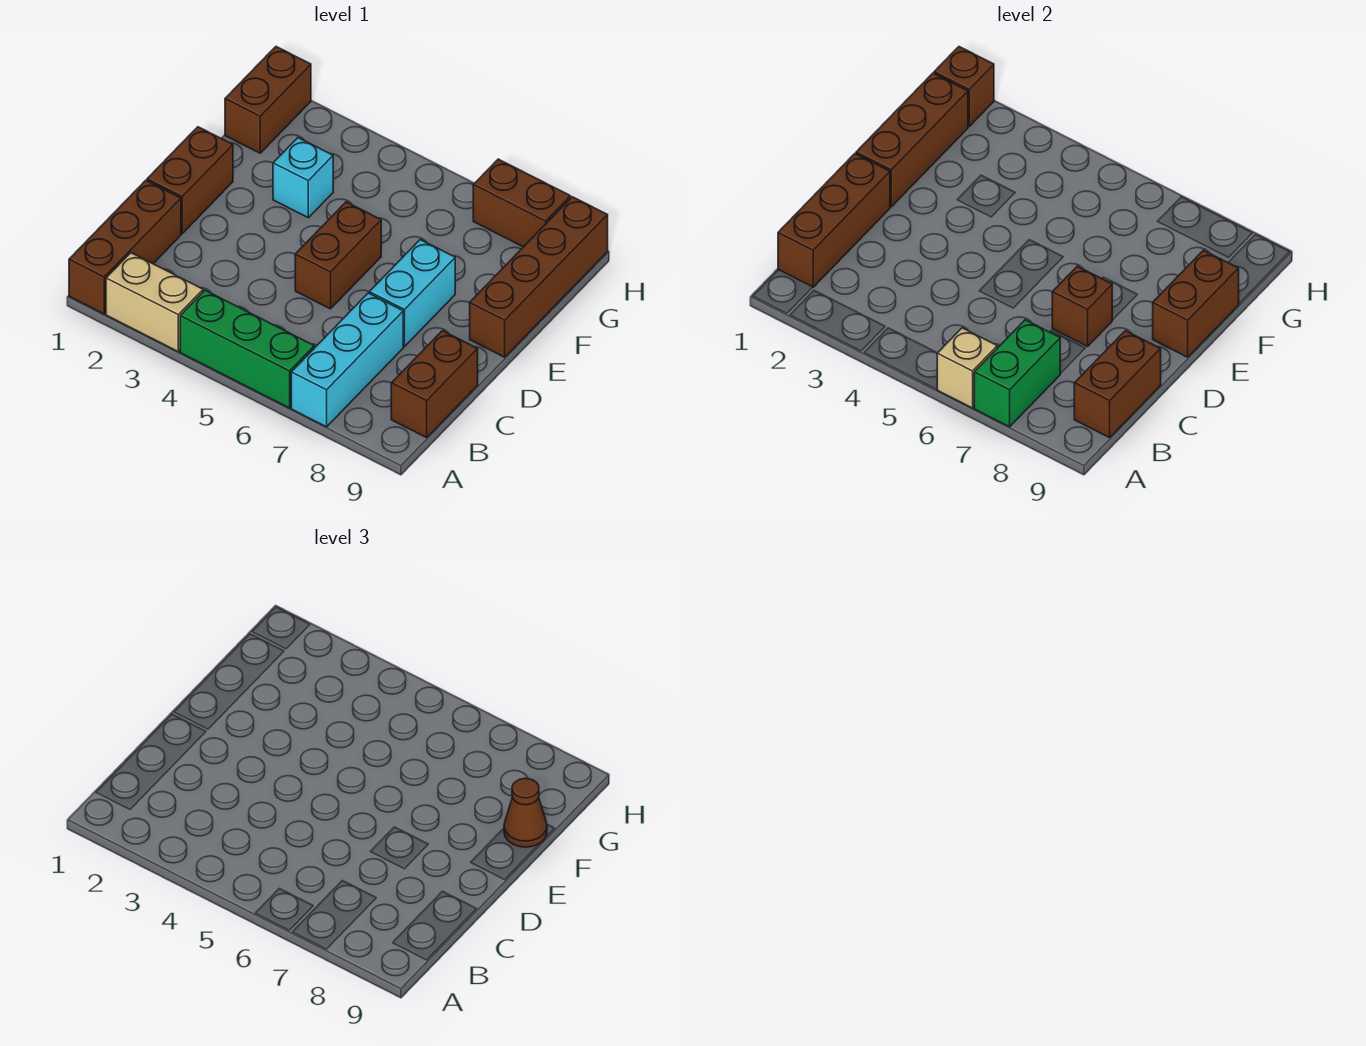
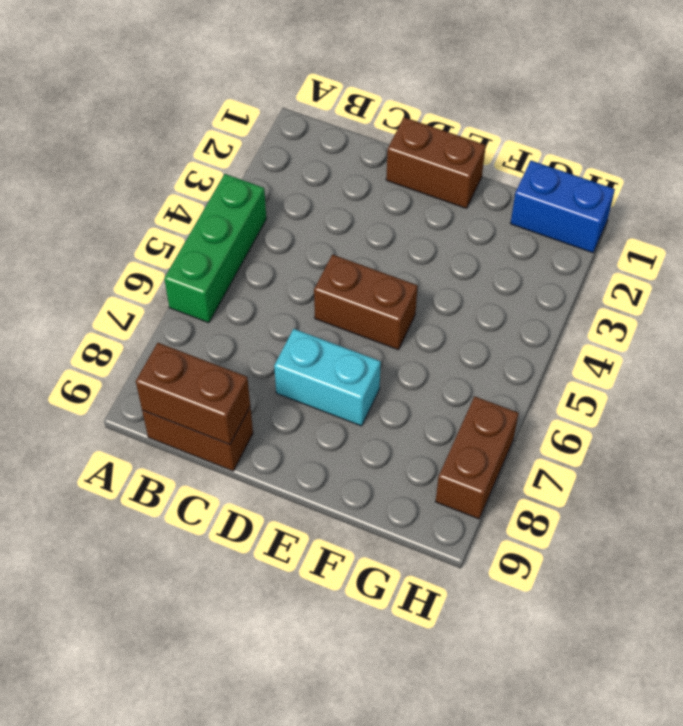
blue 1x2 brick [511,161,615,253] -> brown 1x2 brick [225,47,311,153]
none -> brown 1x3 brick [69,180,181,314]
none -> tan 1x2 brick [106,253,203,351]
none -> cyan 1x3 brick [291,293,403,427]

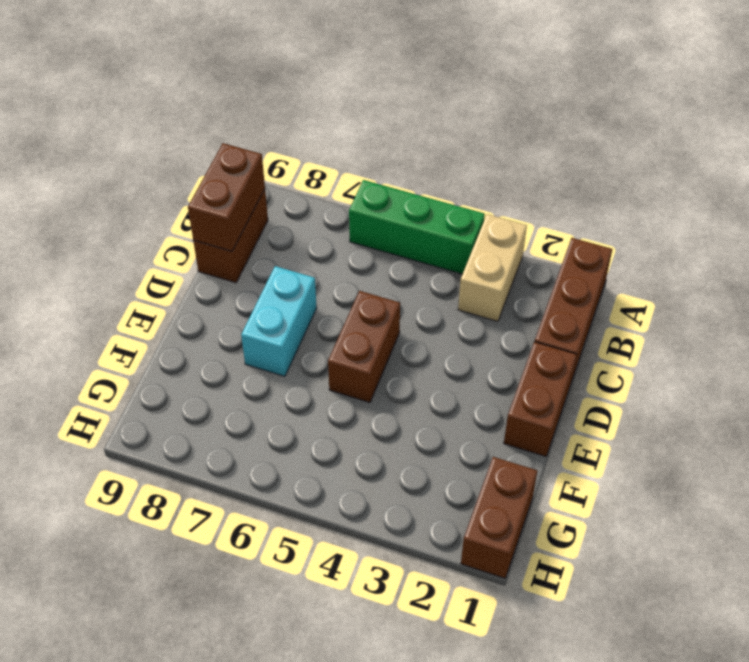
tan 1x2 brick [458,214,527,321] -> tan 1x2 brick turned to [106,253,203,351]
none -> cyan 1x3 brick [291,293,403,427]
none -> brown 1x4 brick [470,197,608,357]
none -> cyan 1x1 brick [273,138,333,218]

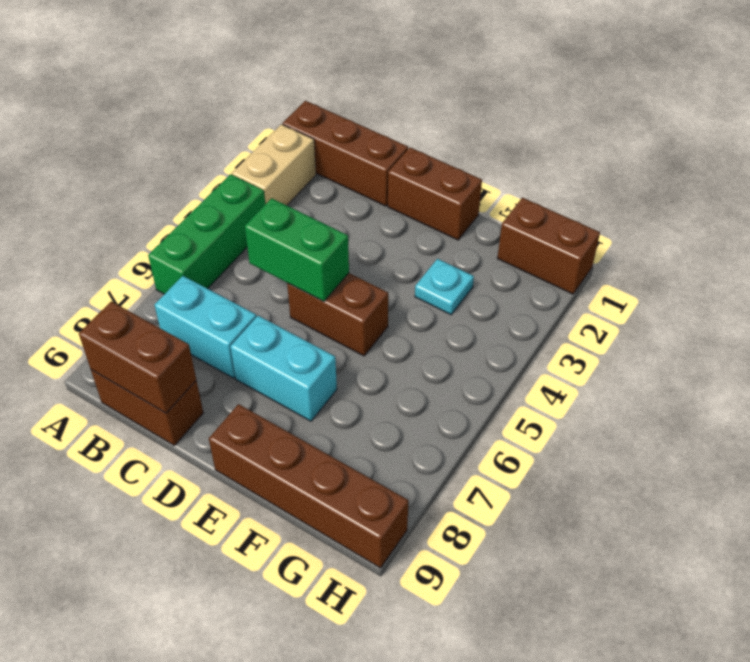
cyan 1x2 brick [154,276,256,378] -> cyan 1x3 brick [291,293,403,427]
green 1x2 brick [245,198,349,302] -> green 1x2 brick moved to [974,320,1060,427]
cyan 1x1 plate [415,259,474,315] -> cyan 1x1 brick [273,138,333,218]
none -> brown 1x2 brick [473,159,571,247]
none -> tan 1x1 brick [937,328,997,408]
none -> brown 1x3 brick [778,154,890,287]

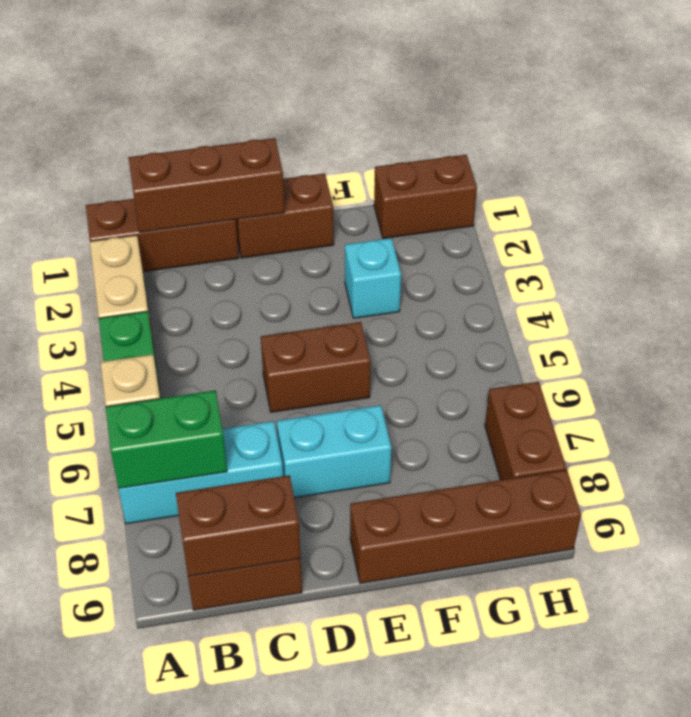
none -> brown 1x1 brick [1052,266,1112,346]
none -> brown 1x3 brick [856,73,968,207]
none -> brown 1x2 brick [1153,250,1239,357]

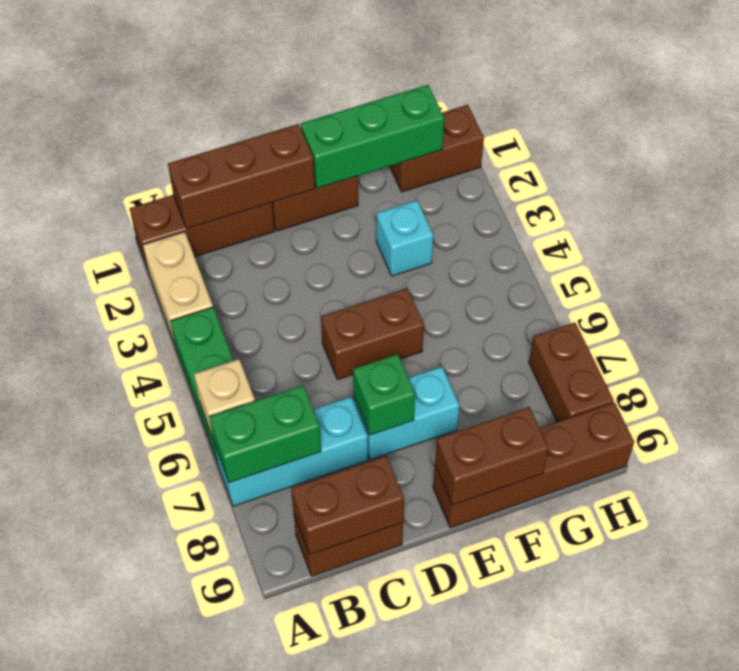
green 1x1 brick [353,354,415,435] -> brown 1x1 brick [1052,266,1112,346]
green 1x3 brick [301,85,444,188] -> brown 1x3 brick [856,73,968,207]
none -> brown 1x1 brick [934,47,994,126]
none -> brown 1x1 cone [504,778,547,847]

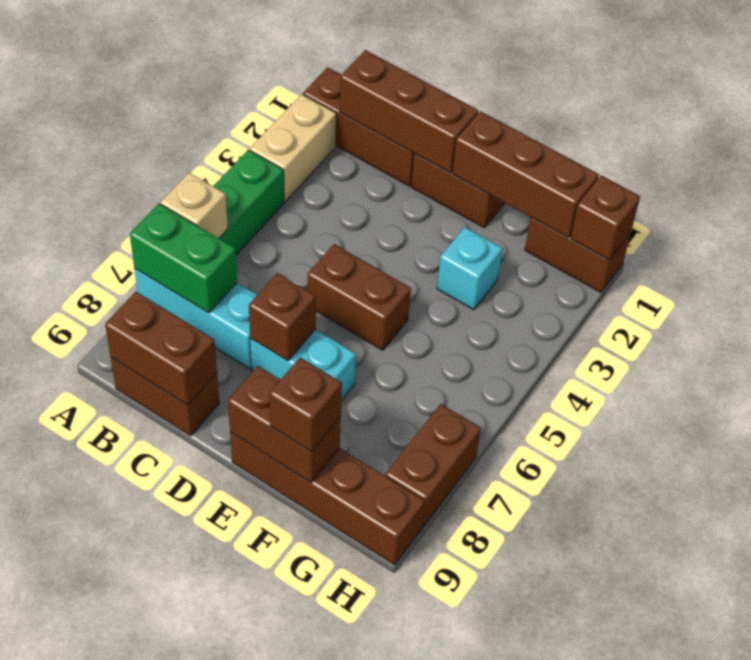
brown 1x1 brick [269,358,342,452] -> brown 1x1 cone [504,778,547,847]

